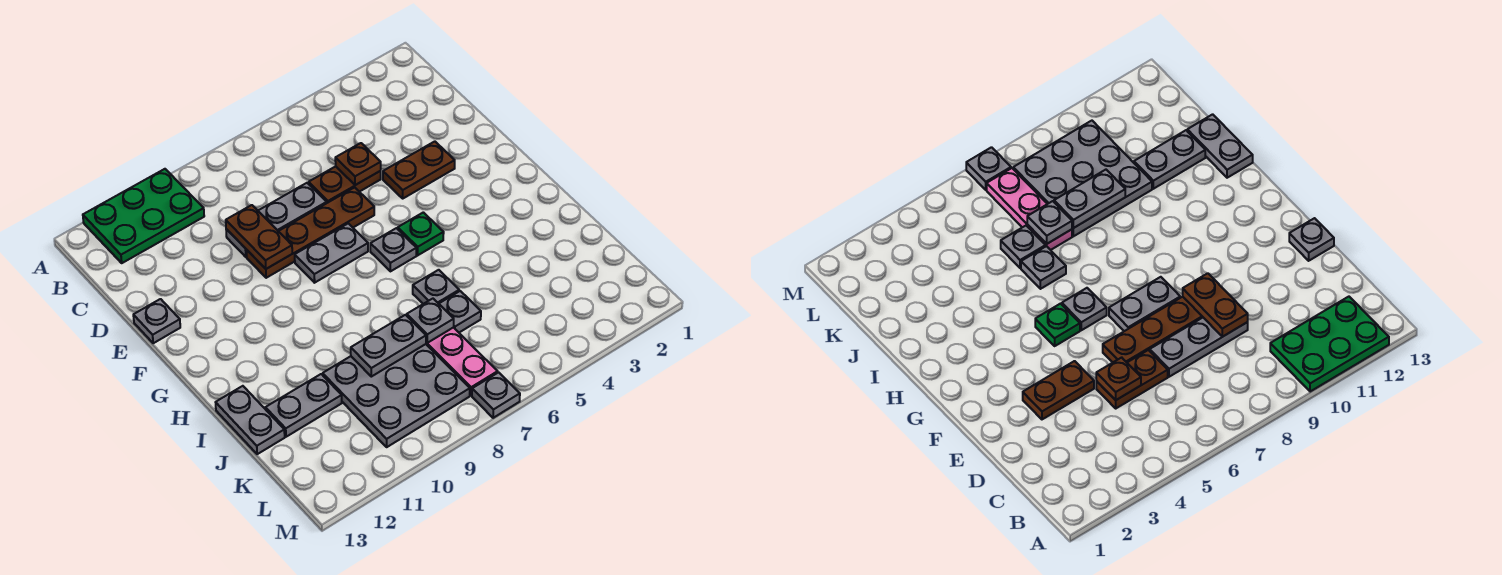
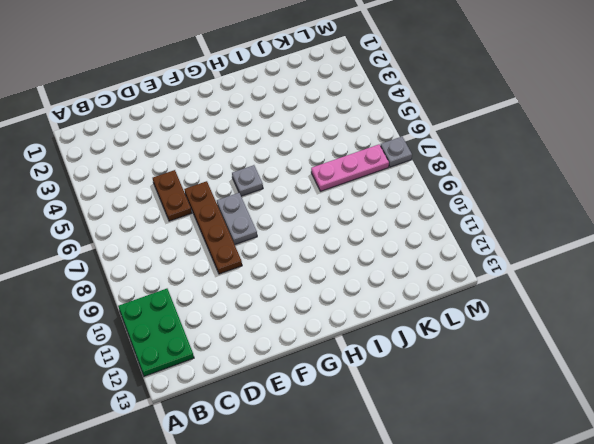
none -> grey 1x3 plate [226,183,327,257]
none -> brown 1x2 plate [383,141,455,198]
none -> grey 1x1 plate [133,299,180,343]

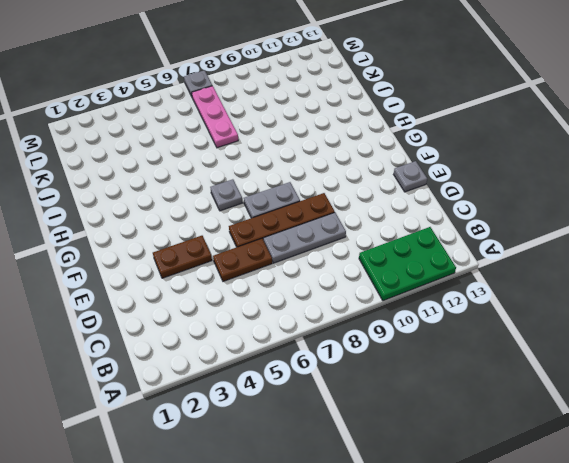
none -> green 1x1 plate [398,212,444,255]
none -> grey 1x1 plate [413,270,459,304]
none -> grey 1x2 plate [216,386,285,454]

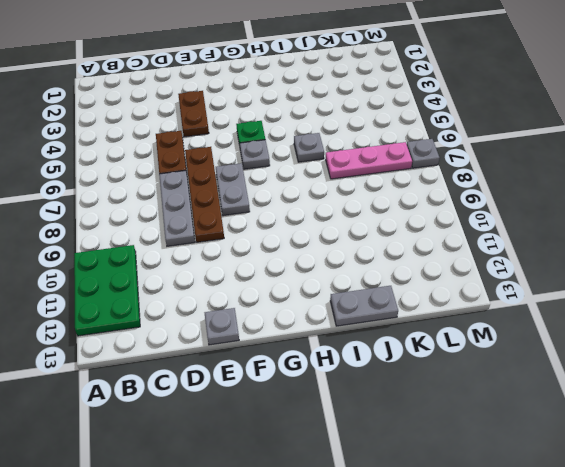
none -> grey 1x1 plate [439,291,481,332]
none -> grey 3x3 plate [323,344,470,447]
none -> grey 1x2 plate [265,374,342,437]

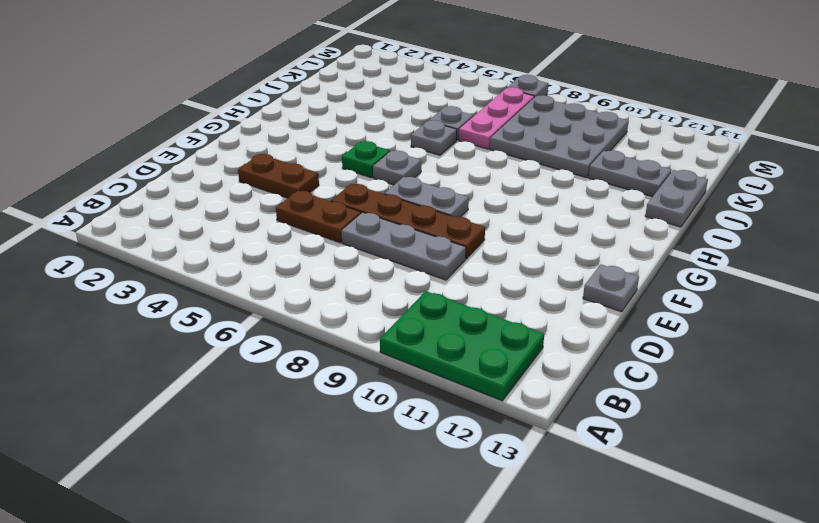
none -> brown 1x1 plate [335,143,381,185]
none -> brown 1x2 plate [226,205,292,269]
none -> grey 1x1 plate [407,299,454,343]

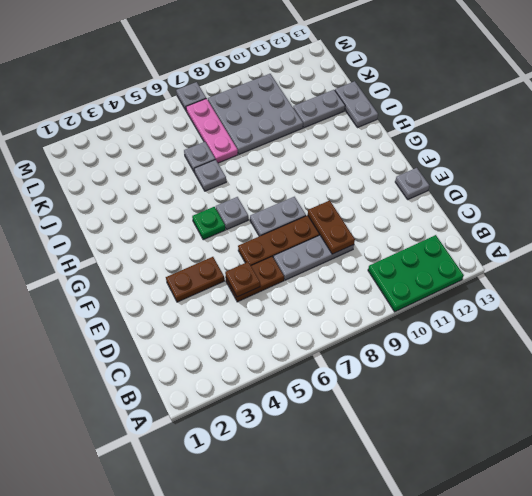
none -> grey 1x1 plate [407,299,454,343]
none -> grey 1x2 plate [351,315,426,377]

